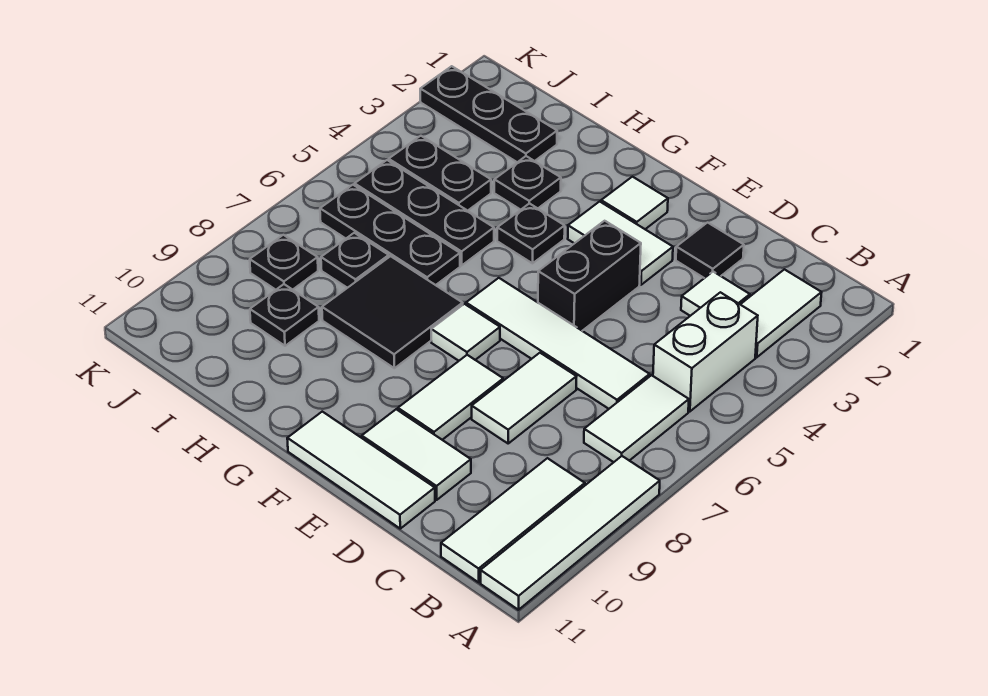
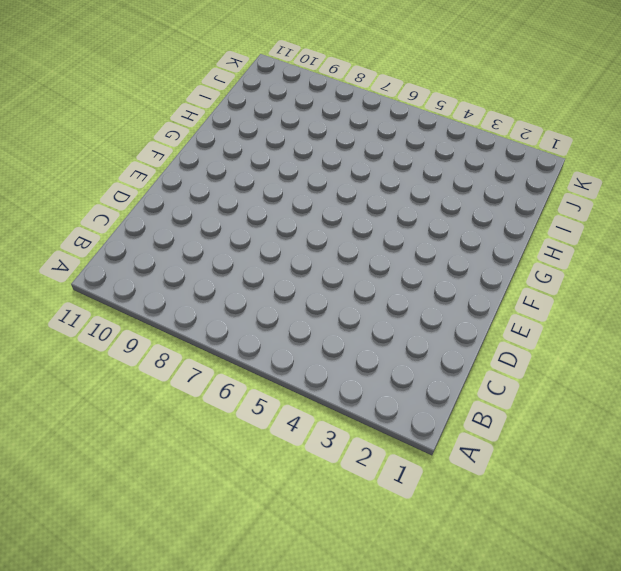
none -> white 1x4 tile [480,456,660,610]
none -> white 1x2 tile [740,269,822,357]
none -> white 1x2 brick [653,292,758,412]

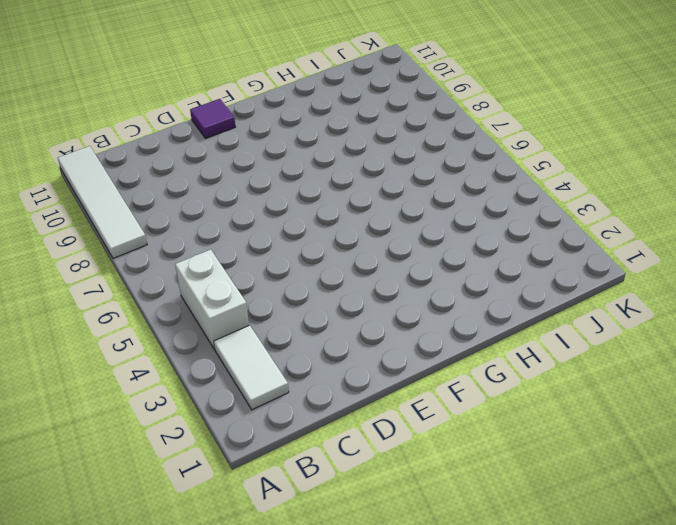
purple 1x1 tile [190,99,235,138] -> white 1x3 tile [287,412,435,529]
none -> white 1x2 tile [584,375,689,462]
none -> white 1x3 tile [441,458,585,582]
none -> white 1x1 tile [681,272,750,316]

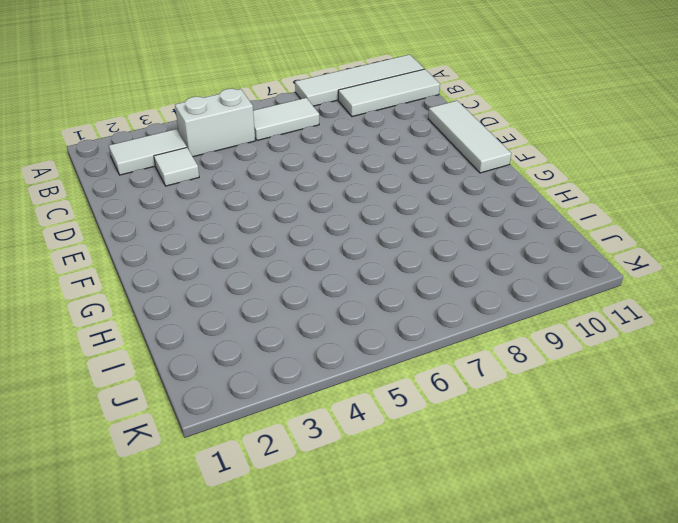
none -> white 1x4 tile [466,278,650,409]
none -> black 1x1 tile [676,223,744,278]
none -> white 1x2 tile [472,353,577,443]

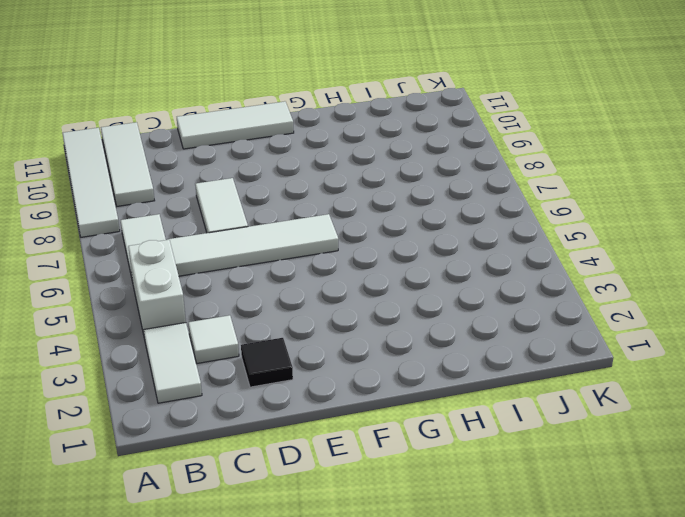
none -> white 1x2 tile [362,409,471,500]
none -> white 1x2 tile [568,201,673,285]
none -> black 1x2 brick [538,221,641,331]

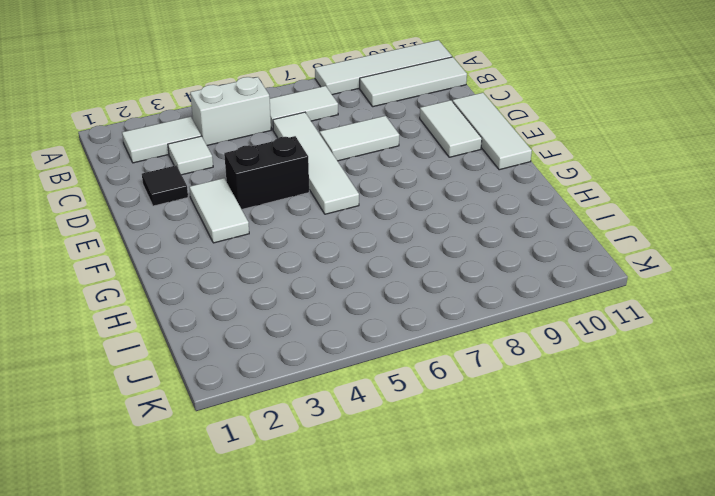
none -> white 1x2 tile [398,355,503,440]
none -> white 1x1 tile [601,177,668,229]
none -> white 1x1 tile [431,304,500,361]

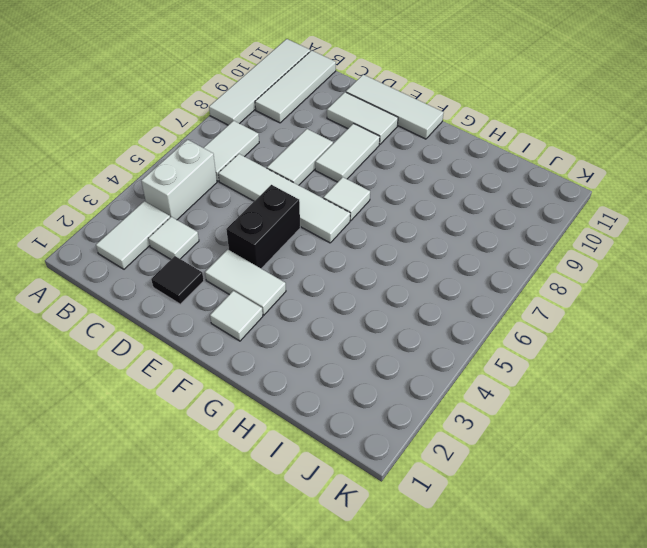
none -> black 1x1 plate [497,203,565,263]
none -> black 2x2 tile [322,256,463,368]
none -> black 1x1 plate [494,156,561,210]

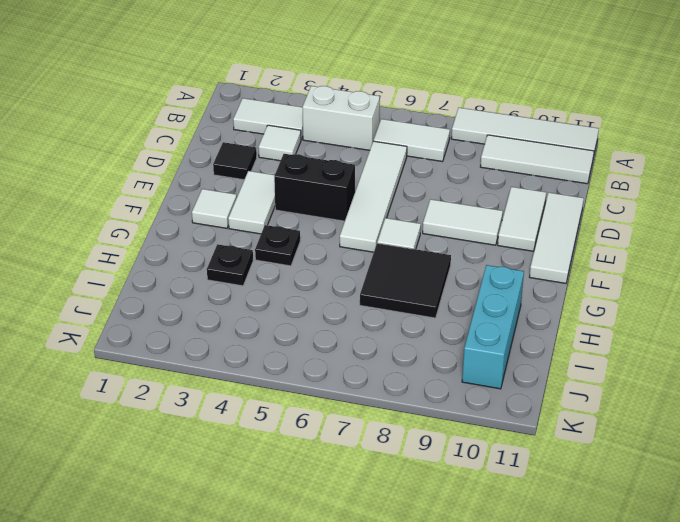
cyan 1x3 brick [462,265,524,389] -> none
none -> white 1x2 tile [472,353,577,443]
none -> black 1x3 plate [355,160,494,265]
none -> black 1x3 plate [320,185,460,285]

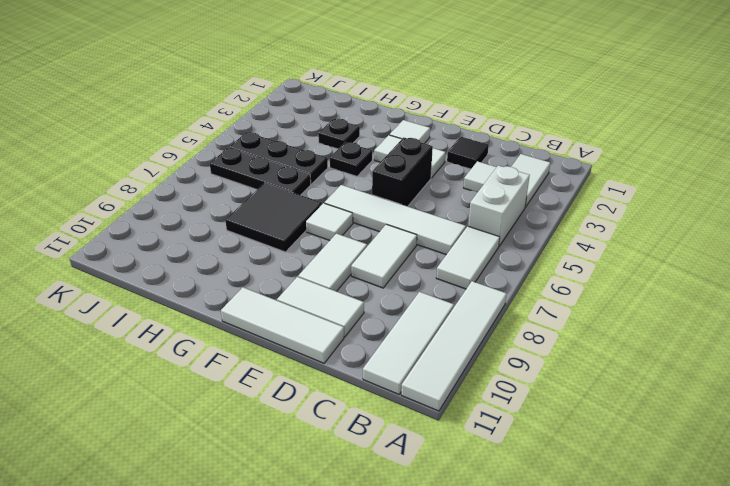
none -> black 1x3 plate [420,66,557,162]
none -> black 1x2 plate [389,136,491,211]
none -> black 1x1 plate [321,233,389,288]

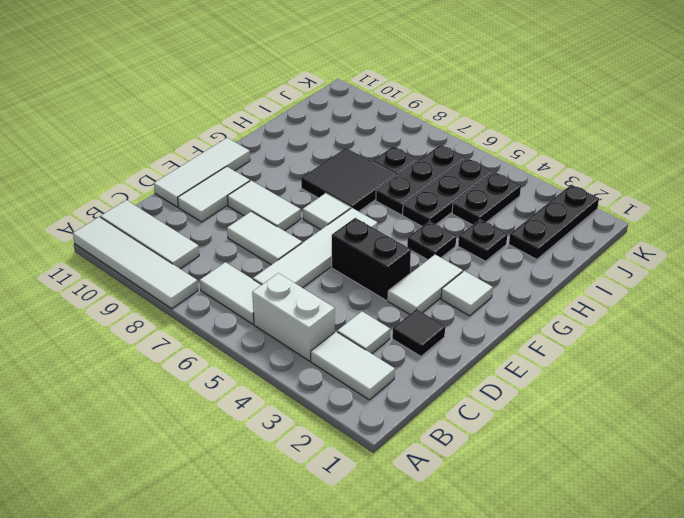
none -> black 1x1 plate [250,284,319,346]
none -> black 1x1 plate [250,235,318,290]

